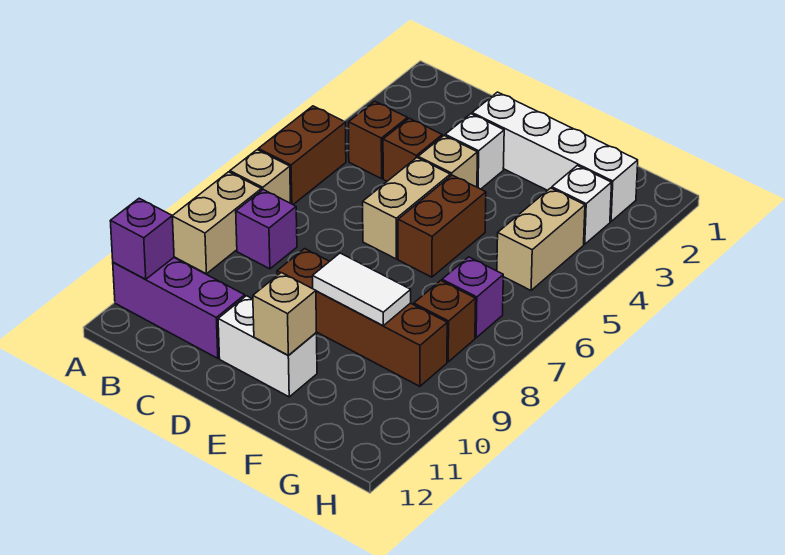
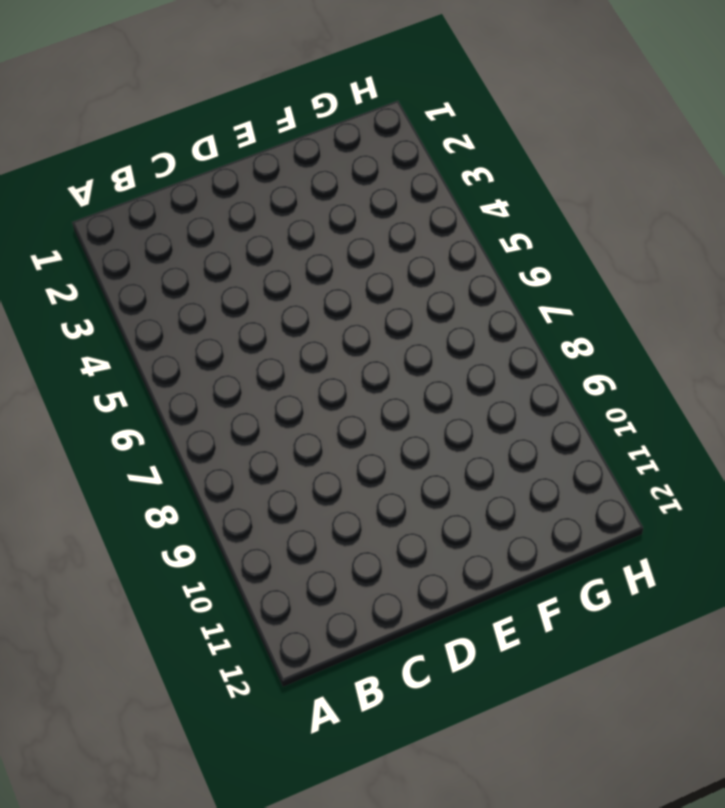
none -> brown 1x2 brick [258,106,346,204]
none -> tan 1x1 brick [230,150,291,203]
none -> tan 1x2 brick [172,172,261,274]

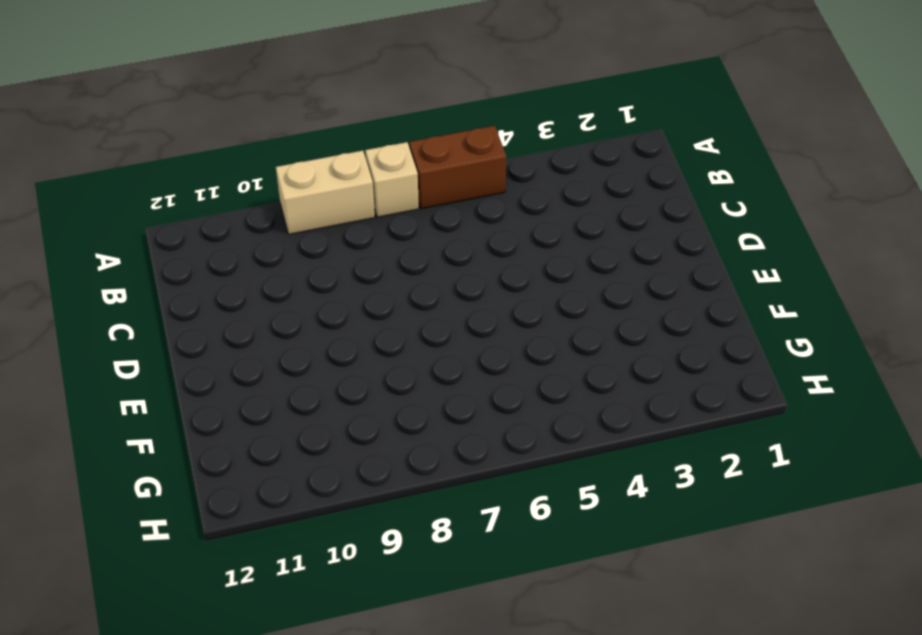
none -> purple 1x3 brick [113,258,245,358]
none -> brown 1x1 brick [349,101,407,179]
none -> purple 1x1 brick [236,190,297,269]

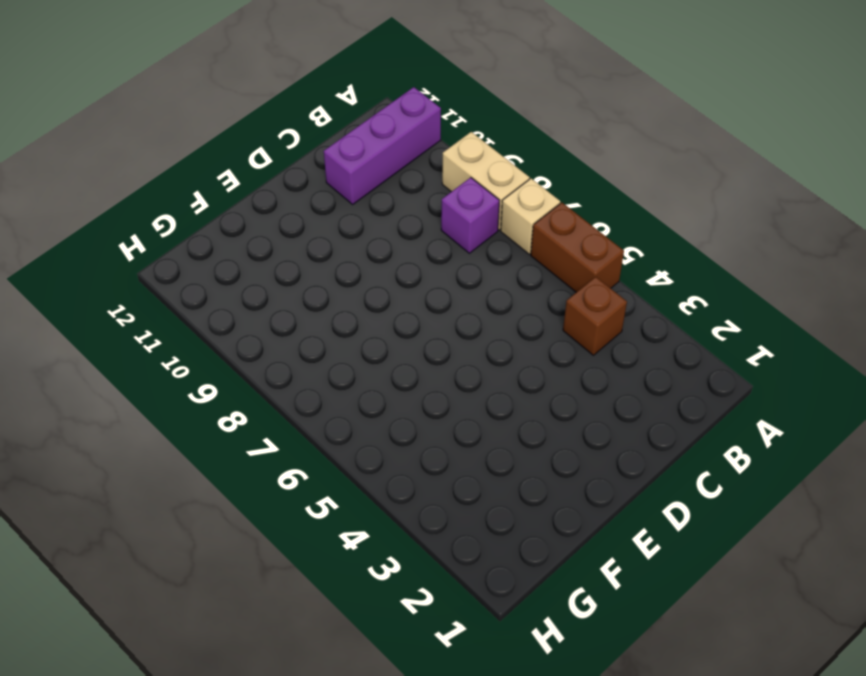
none -> brown 1x1 brick [383,118,442,181]
none -> white 1x4 brick [472,92,638,222]
none -> white 1x1 brick [445,114,504,189]

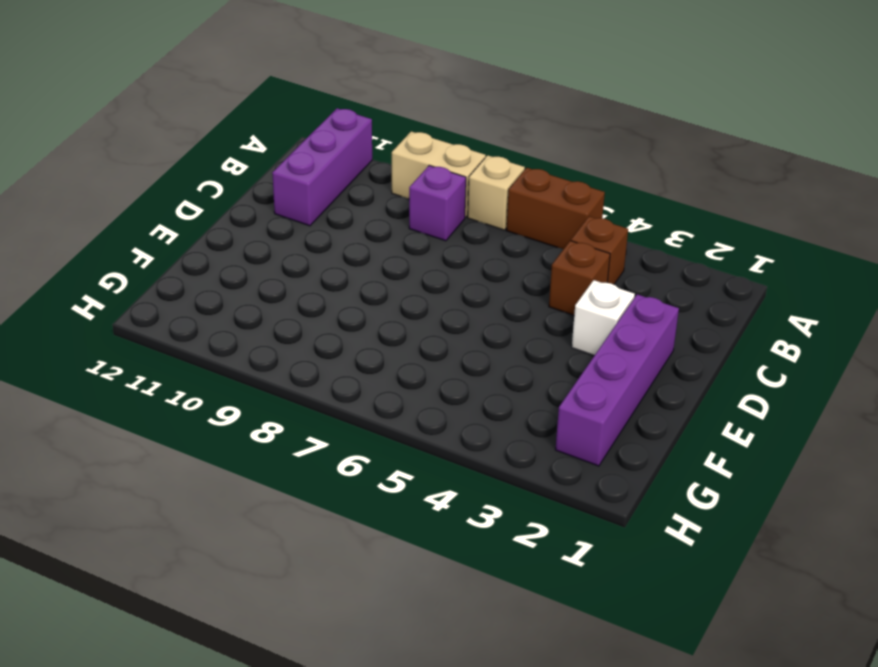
purple 1x4 brick [555,294,679,466] -> white 1x4 brick [472,92,638,222]
none -> tan 1x1 brick [418,136,477,187]
none -> tan 1x2 brick [363,158,450,259]
none -> brown 1x4 brick [277,249,447,386]

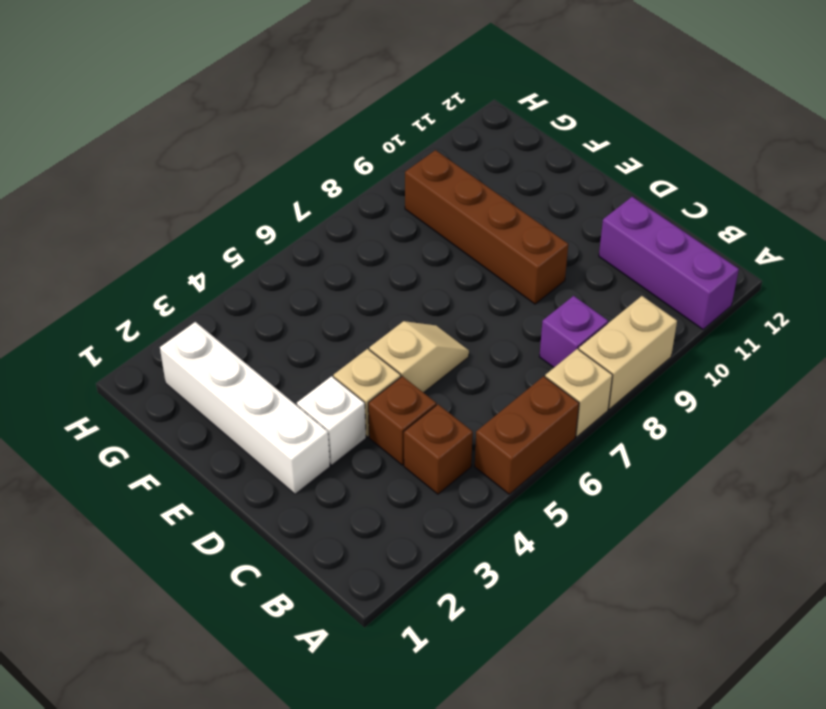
tan 1x2 slope [369,321,469,393] -> tan 1x2 brick [363,158,450,259]
none -> white 1x2 brick [218,296,317,397]
none -> brown 1x2 brick [398,175,486,277]
none -> white 1x1 brick [552,166,612,244]

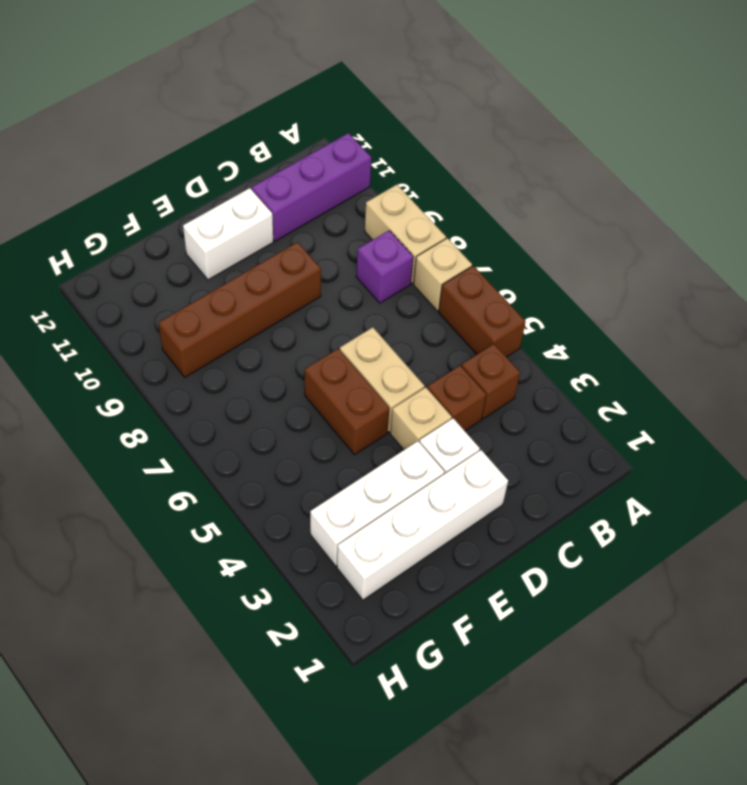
white 1x3 brick [310,441,444,566] -> white 1x1 brick [552,166,612,244]
none -> tan 1x2 brick [497,188,585,290]
none -> purple 1x1 brick [442,257,503,338]
none -> brown 1x1 brick [414,281,476,362]

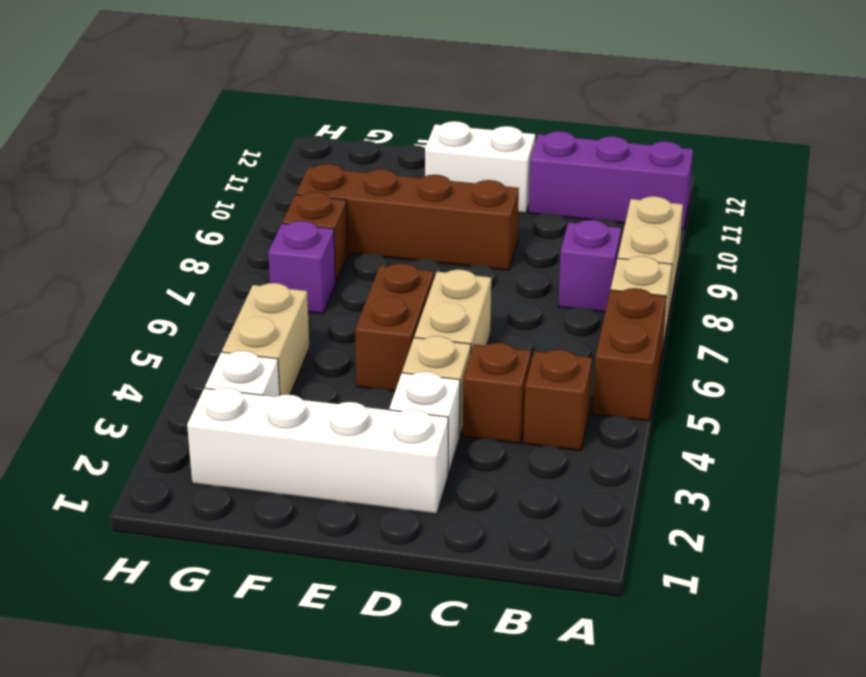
none -> purple 1x1 brick [110,198,174,279]
none -> white 1x2 tile [313,253,411,326]
none -> tan 1x1 brick [253,273,316,355]

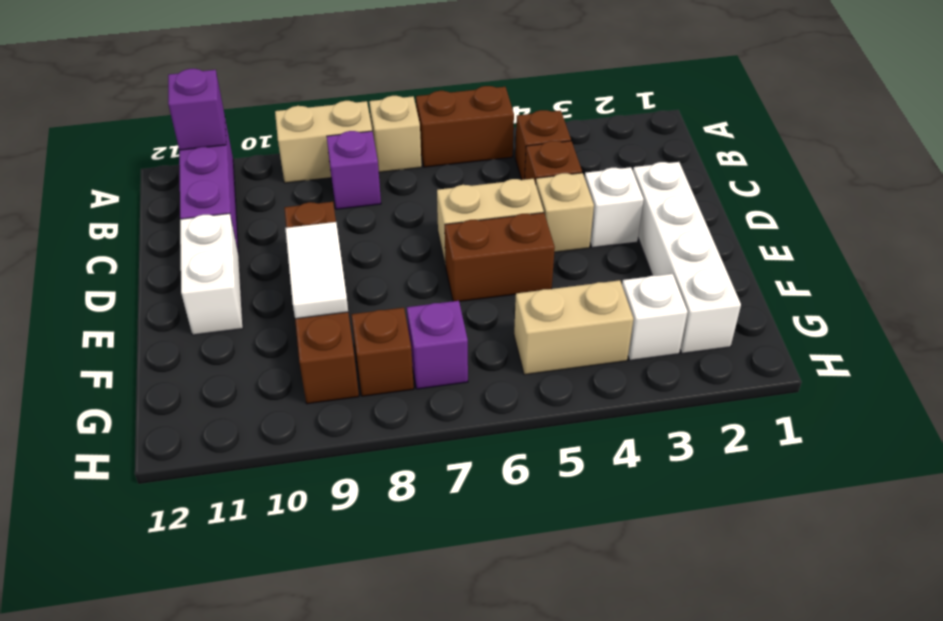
none -> tan 1x1 brick [253,273,316,355]

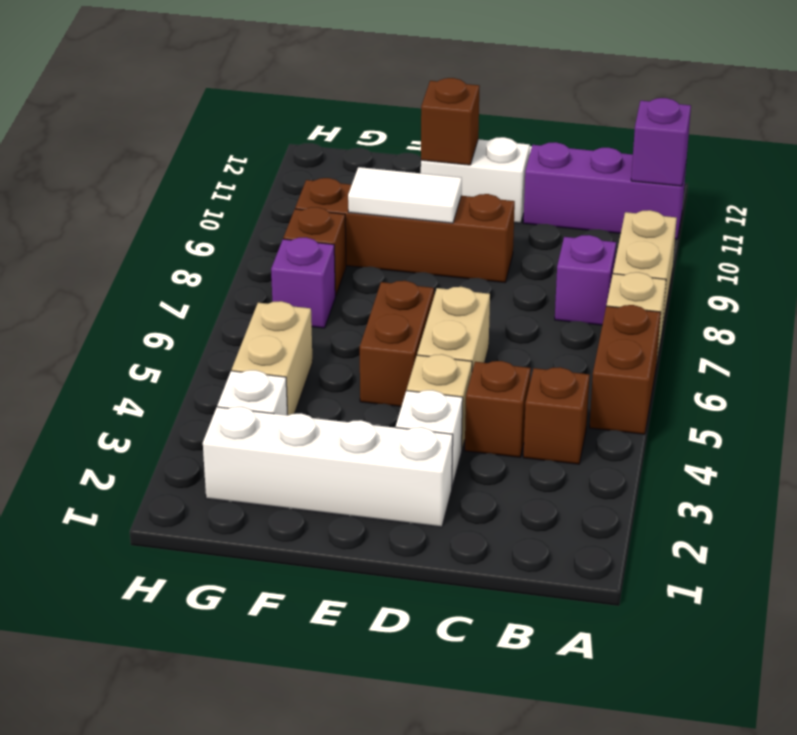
brown 1x1 brick [421,78,480,165] -> tan 1x1 brick [253,273,316,355]

